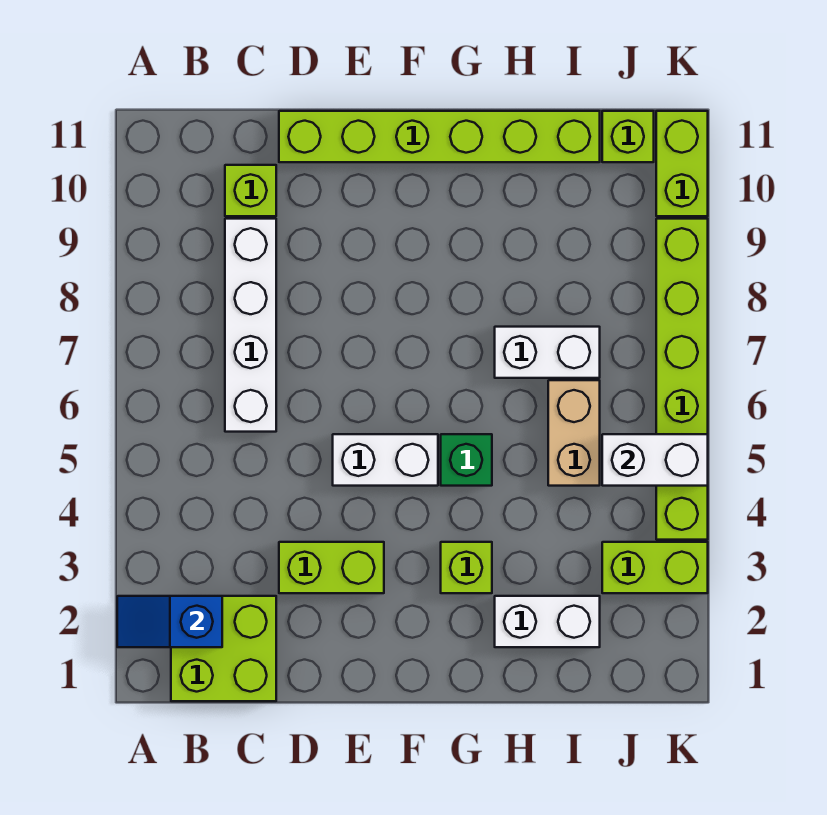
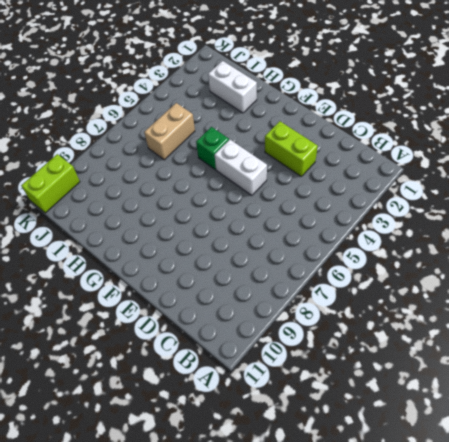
none -> lime 2x2 brick [171,596,276,701]
none -> white 1x4 brick [225,219,276,432]
none -> lime 1x1 brick [225,165,276,216]

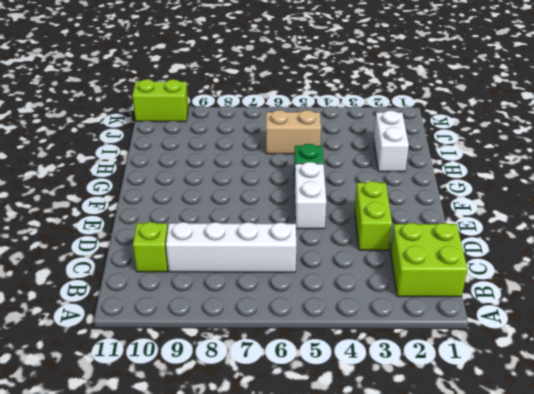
none -> lime 1x6 brick [279,111,600,162]
none -> lime 1x1 brick [441,542,492,593]
none -> white 1x2 brick [495,327,600,378]

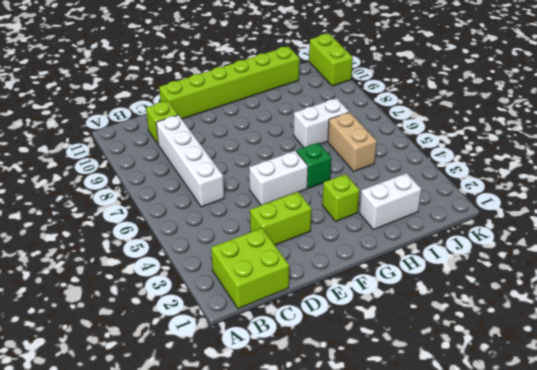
none -> lime 1x2 brick [602,542,708,593]
none -> lime 1x1 brick [602,111,654,162]
none -> lime 1x6 brick [656,219,708,540]

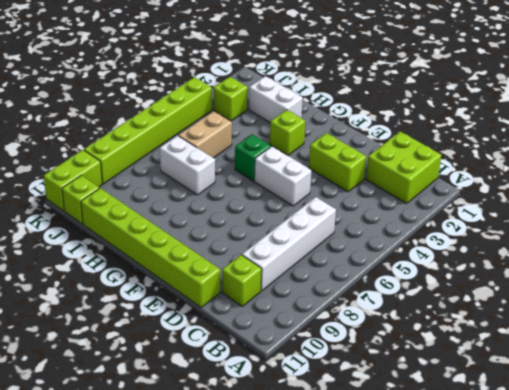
lime 1x1 brick [214,77,248,121] -> lime 1x2 brick [602,542,708,593]
none -> blue 1x2 slope [117,596,222,647]
none -> white 1x2 brick [602,434,708,486]

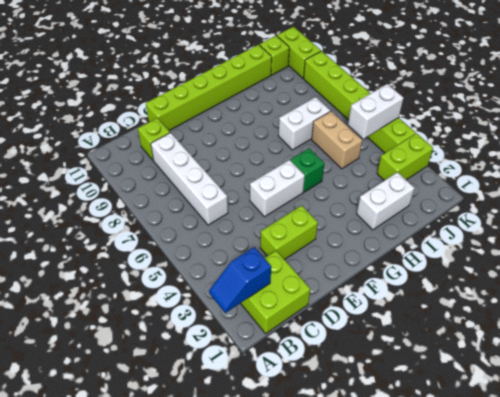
none -> lime 1x1 brick [441,542,492,593]

